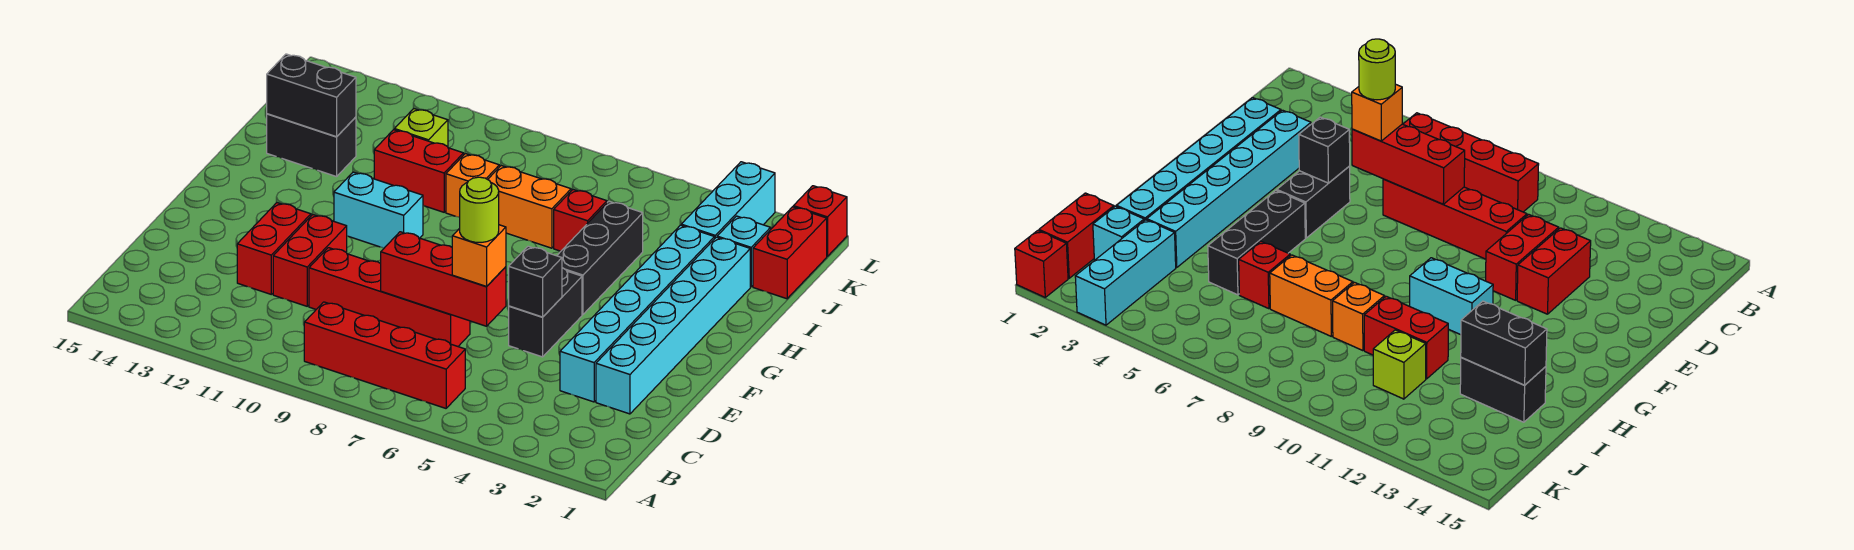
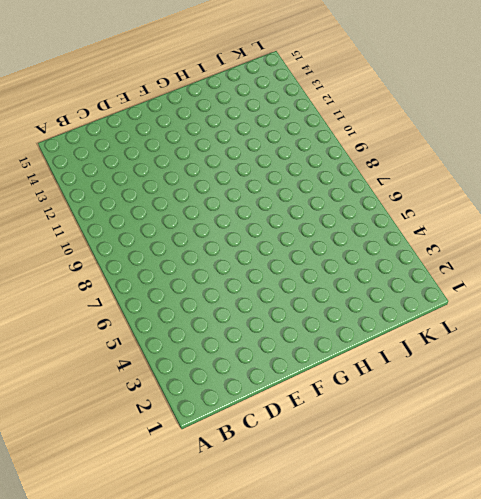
none -> red 1x4 brick [304,302,465,408]
none -> cyan 1x6 brick [596,237,750,414]
none -> cyan 1x6 brick [560,225,715,402]

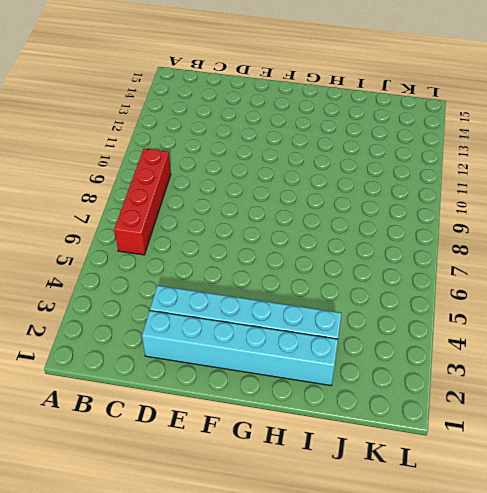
none -> red 1x4 brick [309,248,470,346]
none -> red 1x2 brick [273,215,347,306]
none -> red 1x2 brick [237,203,311,294]

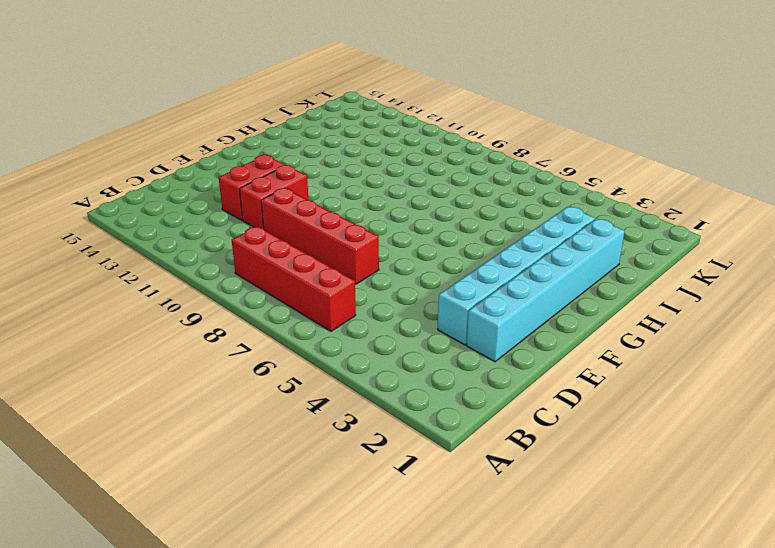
none -> black 1x2 brick [509,268,582,357]
none -> black 1x3 brick [557,201,643,314]
none -> cyan 1x2 brick [334,172,423,248]

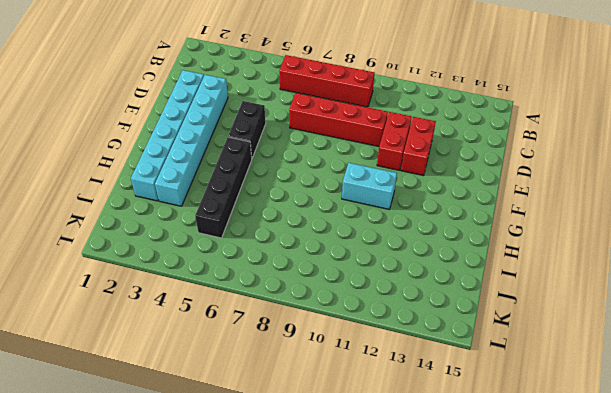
black 1x4 brick [195,137,252,238] -> black 1x3 brick [557,201,643,314]
none -> red 1x1 brick [554,190,607,251]
none -> orange 1x2 brick [488,166,571,248]
none -> orange 1x1 brick [446,154,499,217]

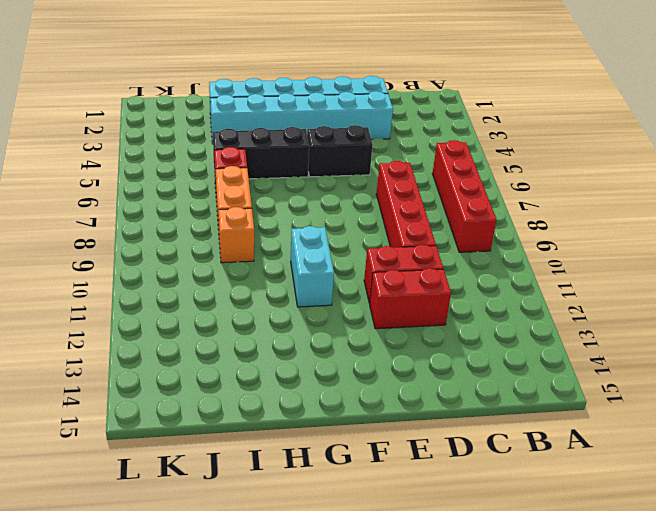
none -> red 1x2 brick [374,130,464,212]
none -> black 1x2 brick [267,114,356,177]
none -> red 1x2 brick [753,207,827,299]

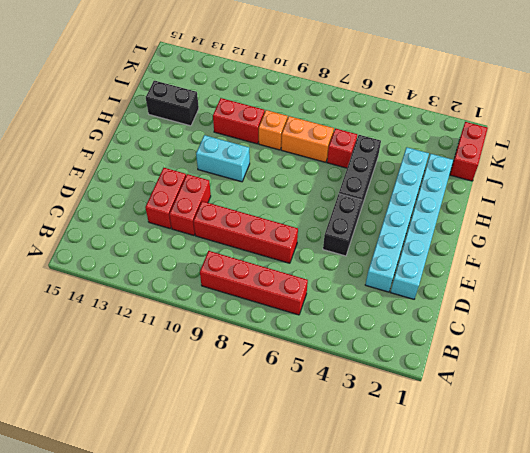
none -> cyan 1x1 brick [717,216,771,287]
none -> cyan 1x3 brick [681,162,775,238]
none -> lime 1x1 brick [394,109,448,147]

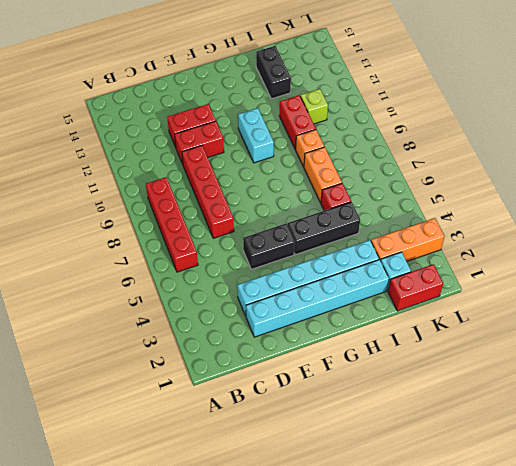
orange 1x3 brick [371,218,445,261] -> cyan 1x3 brick [681,162,775,238]
none -> red 1x1 brick [793,186,847,256]
none -> red 1x3 brick [381,232,506,326]
none -> black 1x1 brick [509,246,562,317]

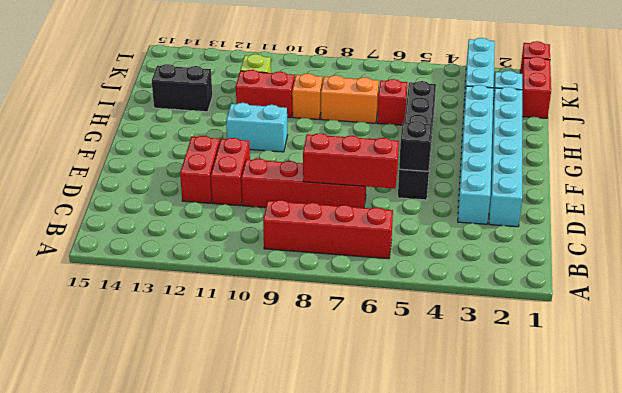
none -> black 1x2 brick [267,54,356,137]
none -> orange 1x1 brick [452,225,506,286]
none -> lime 1x1 round brick [460,177,499,242]

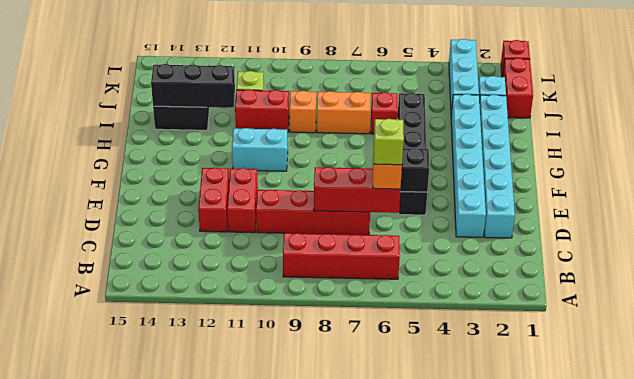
lime 1x1 brick [374,119,404,165] -> lime 1x1 round brick [460,177,499,242]
black 1x3 brick [151,64,235,108] -> black 1x2 brick [267,54,356,137]

